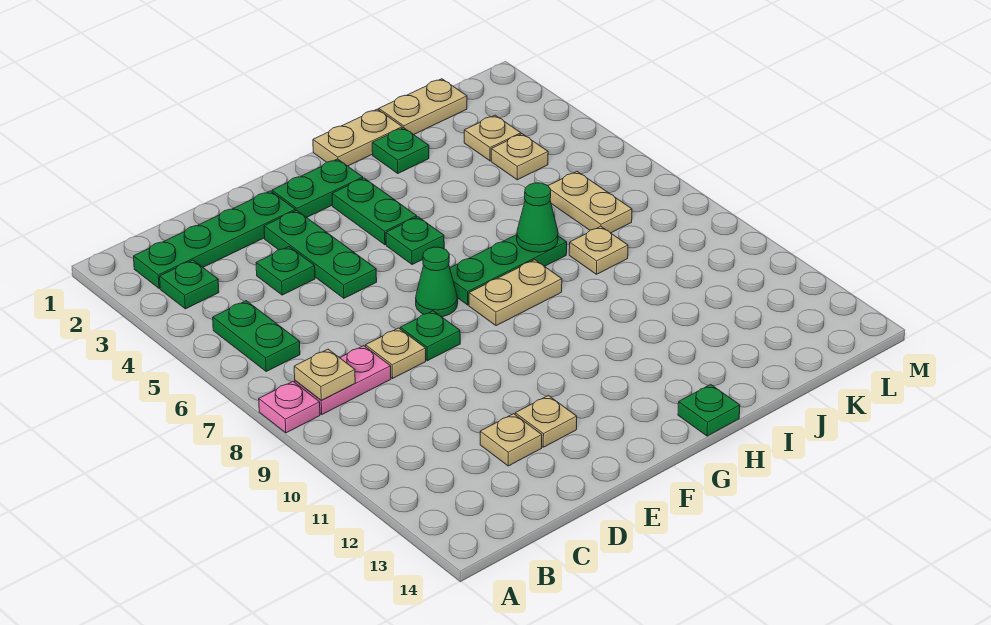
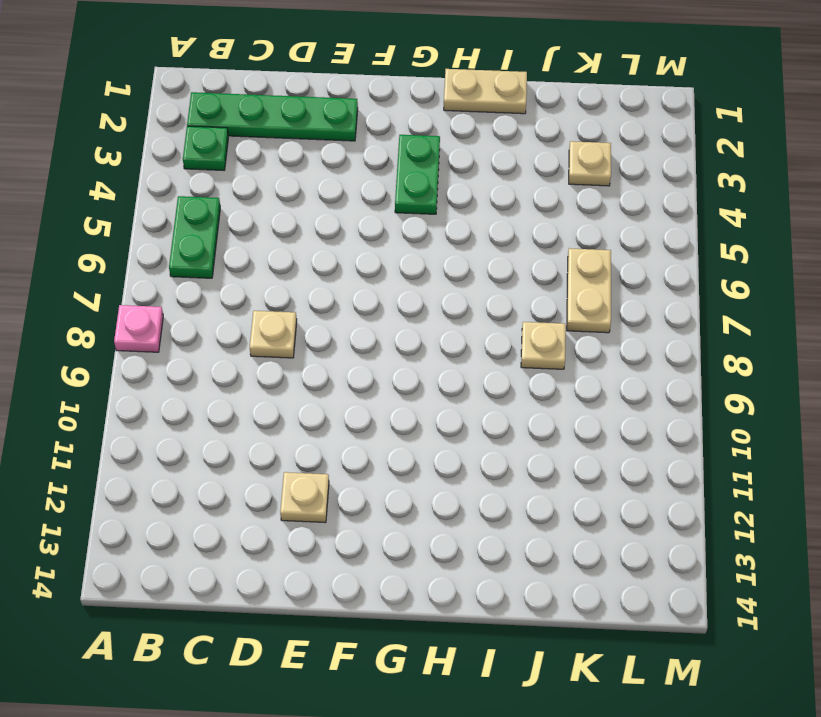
none -> pink 1x2 plate [295,346,391,414]
none -> green 1x1 plate [256,247,315,295]
none -> tan 1x1 plate [480,414,542,466]

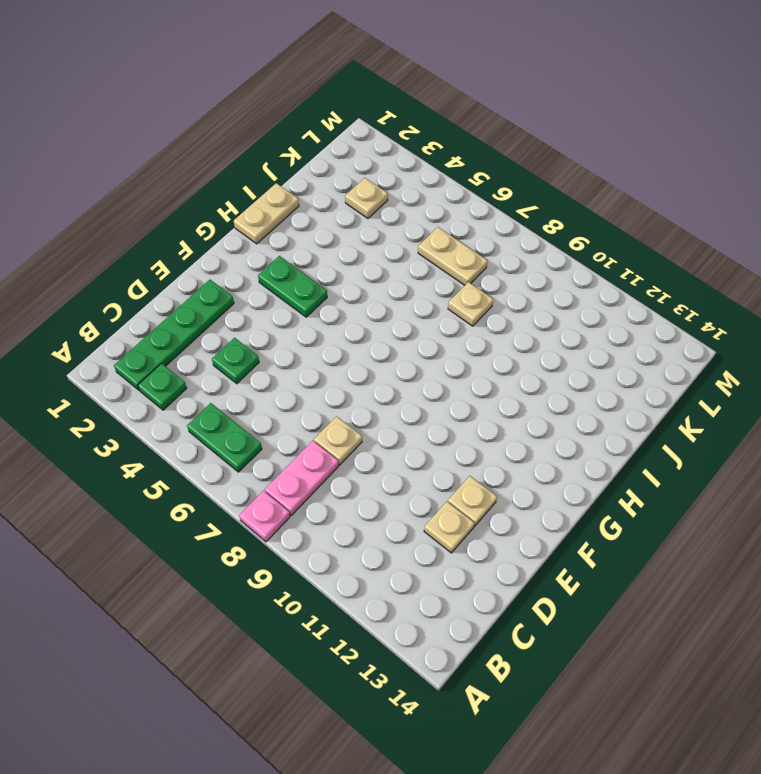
none -> green 1x3 plate [264,210,377,298]
none -> green 1x1 plate [400,311,460,361]
none -> green 1x2 plate [272,159,363,217]

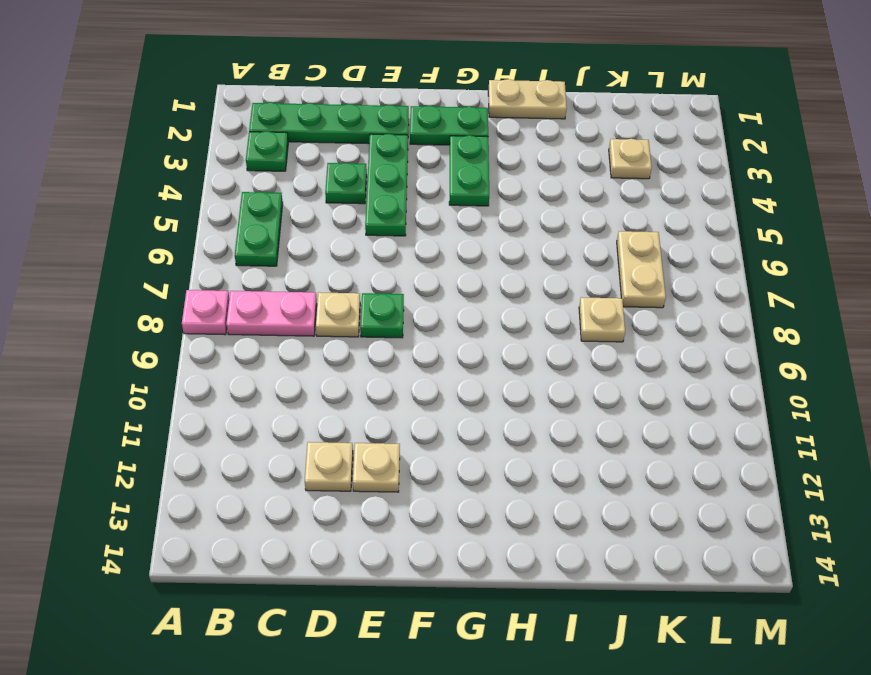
none -> green 1x1 cone [416,247,458,317]
none -> green 1x1 plate [386,217,444,264]
none -> green 1x3 plate [450,235,567,305]

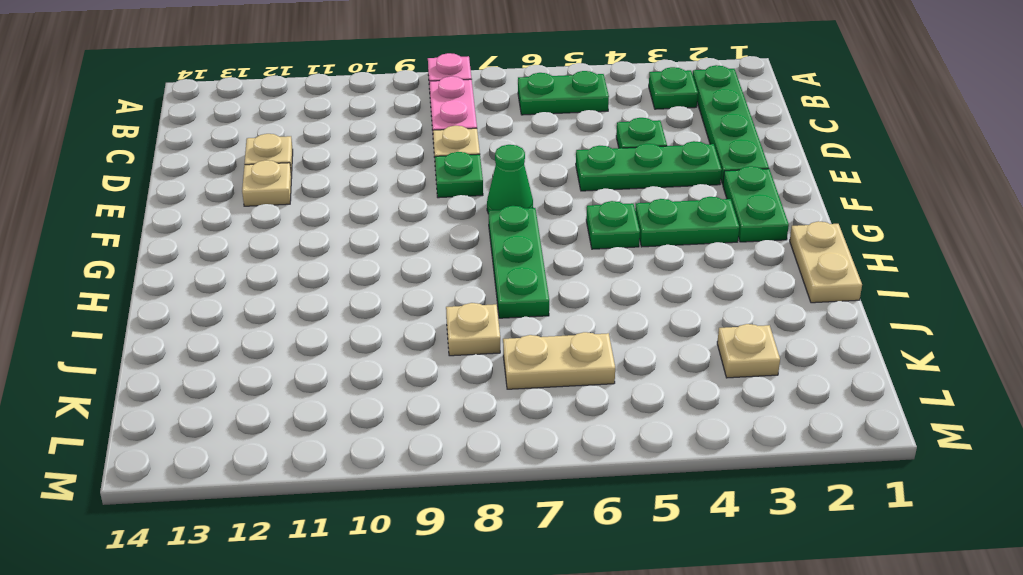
none -> tan 1x2 plate [469,260,562,326]
none -> green 1x1 plate [678,384,740,436]
none -> green 1x1 plate [372,128,429,173]

